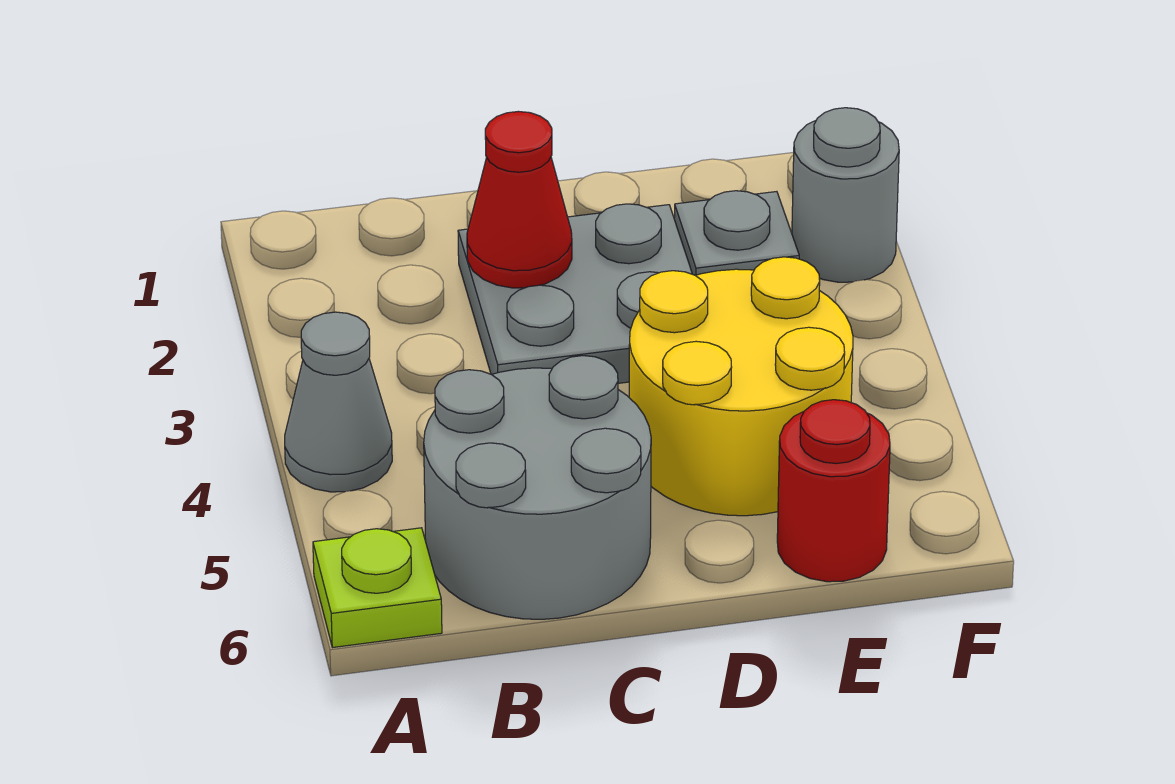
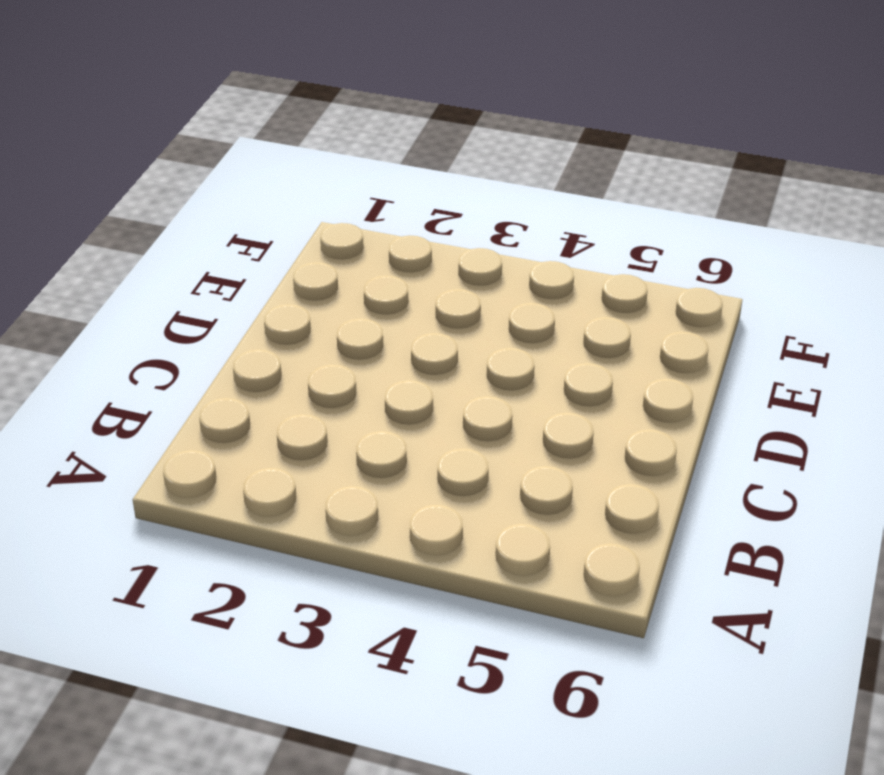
none -> grey 1x1 cone [285,312,392,492]
none -> lime 1x1 plate [313,528,442,648]

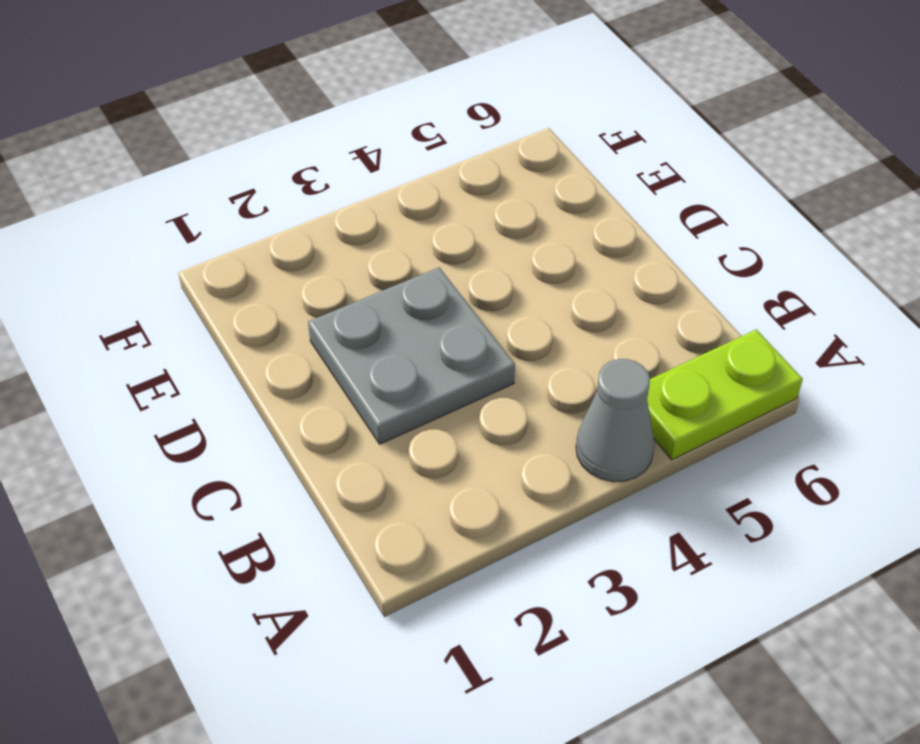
lime 1x2 plate [647,329,803,460] -> lime 1x1 plate [313,528,442,648]
none -> grey 2x2 round brick [424,356,651,619]
none -> yellow 2x2 round brick [629,257,853,516]

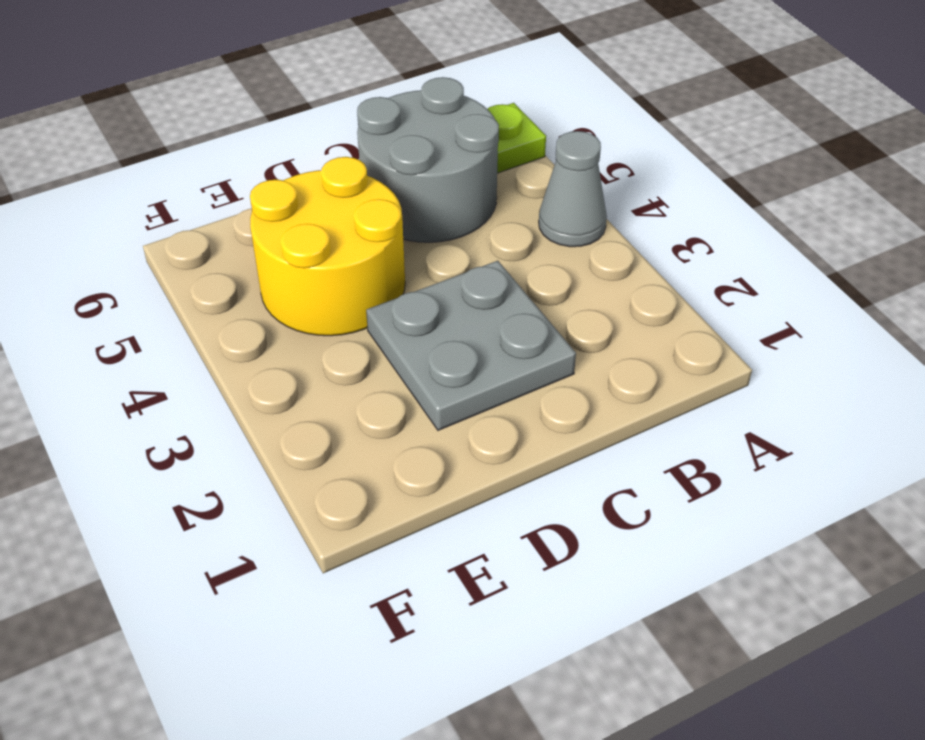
none -> grey 1x1 plate [674,191,799,275]
none -> red 1x1 round brick [777,400,890,582]

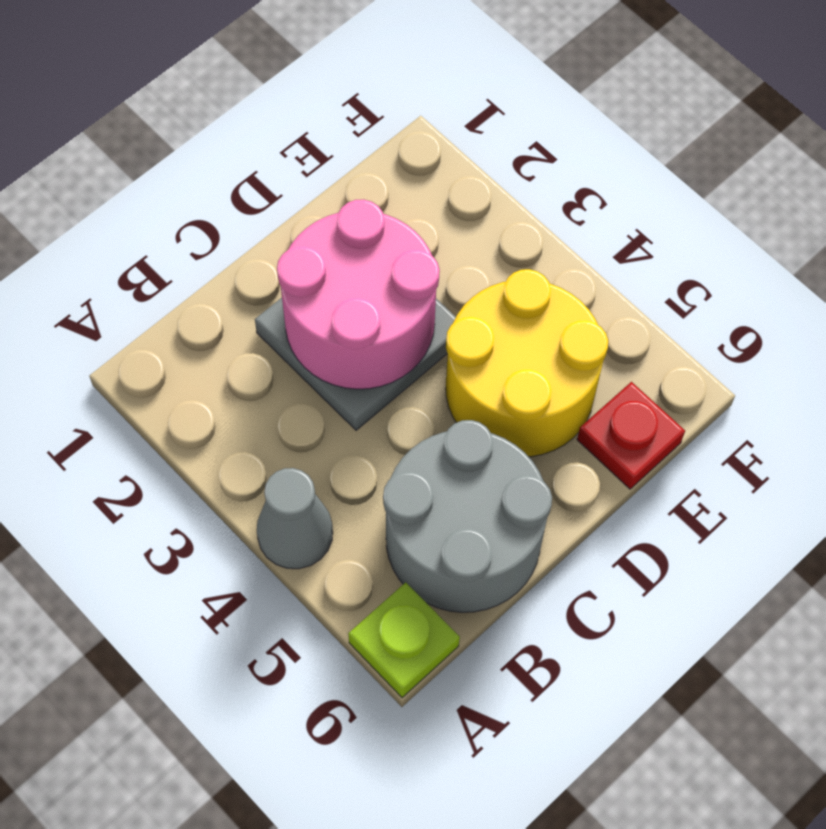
pink 2x2 round brick [277,199,440,389] -> red 1x1 cone [467,111,572,288]
red 1x1 plate [577,382,685,489] -> red 1x1 round brick [777,400,890,582]
none -> grey 1x1 plate [674,191,799,275]
none -> grey 1x1 round brick [792,108,899,282]

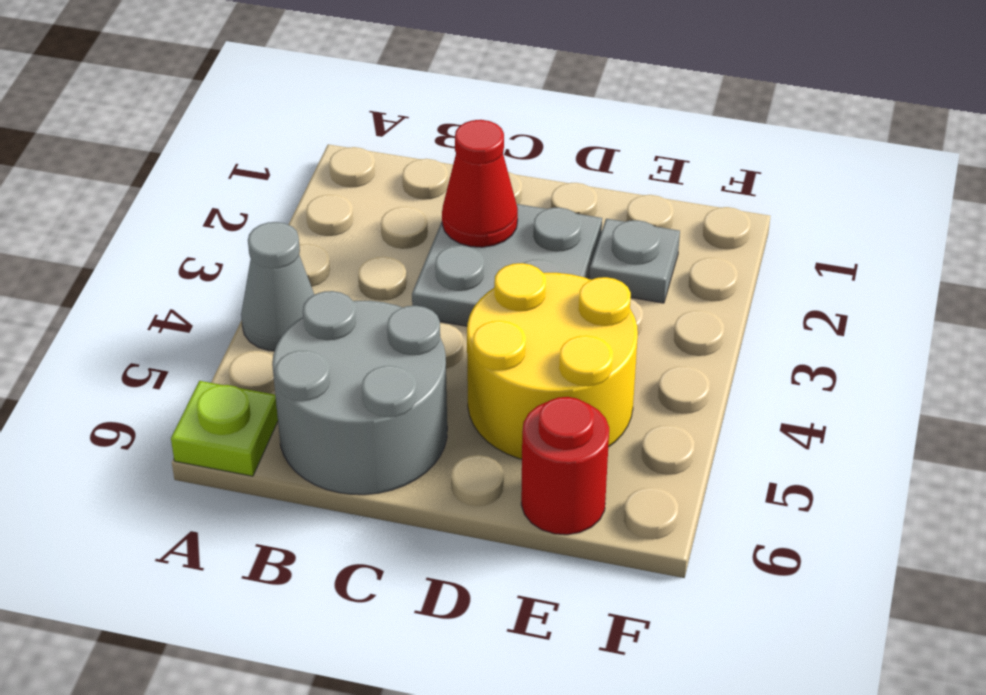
none -> grey 1x1 round brick [792,108,899,282]

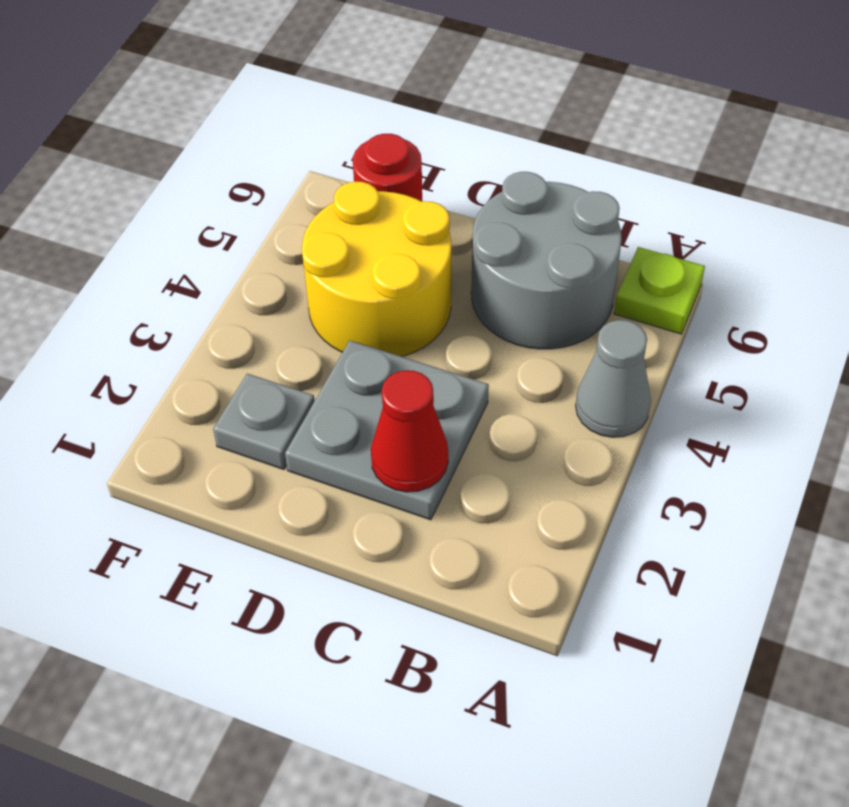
none -> grey 1x1 round brick [792,108,899,282]

